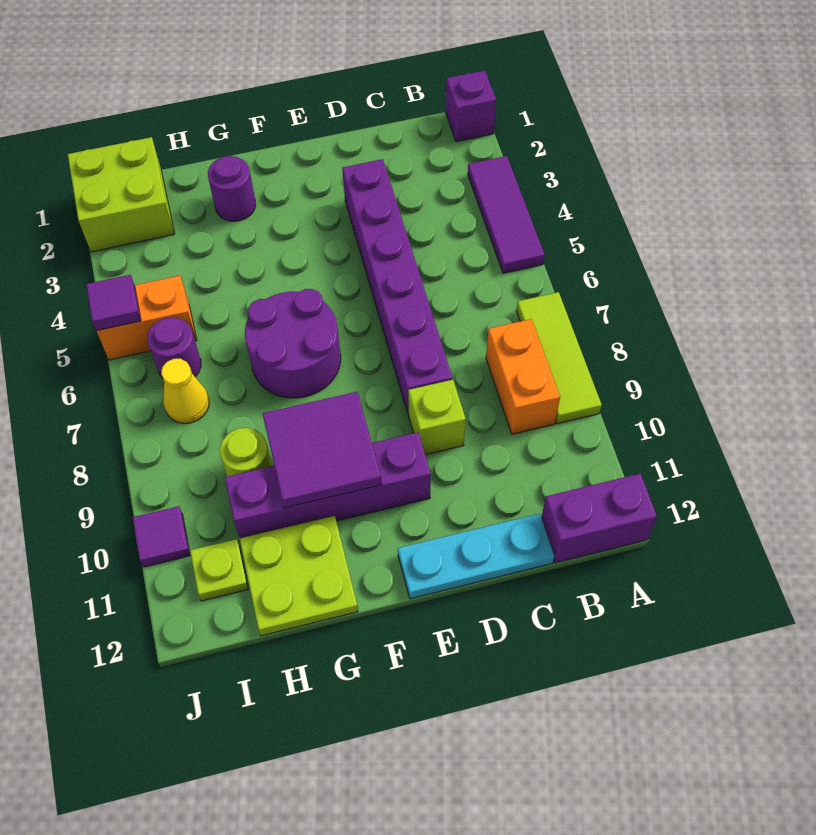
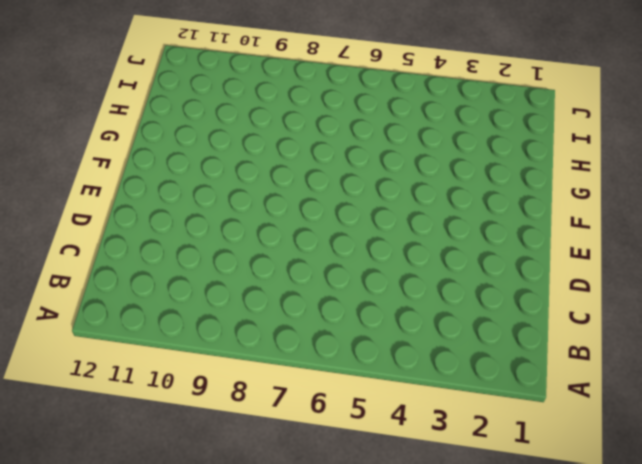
none -> purple 1x1 brick [446,70,496,142]
none -> purple 1x3 tile [468,156,544,273]
none -> lime 1x3 tile [516,292,602,424]

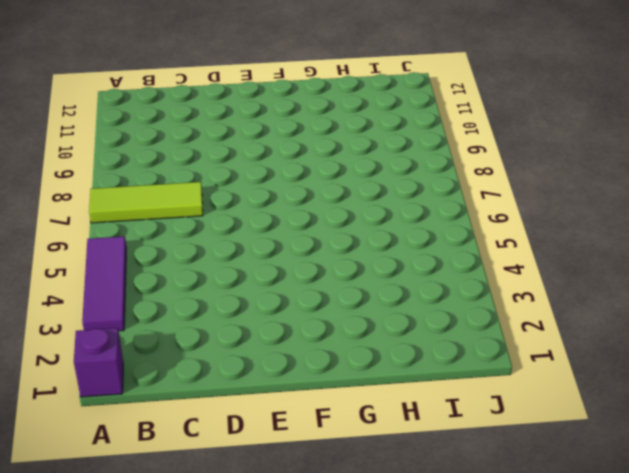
lime 1x3 tile [89,182,203,223] -> lime 1x3 tile turned to [516,292,602,424]
none -> purple 1x2 brick [541,474,657,563]
none -> orange 1x2 brick [486,319,560,434]
none -> cyan 1x3 plate [398,514,554,599]

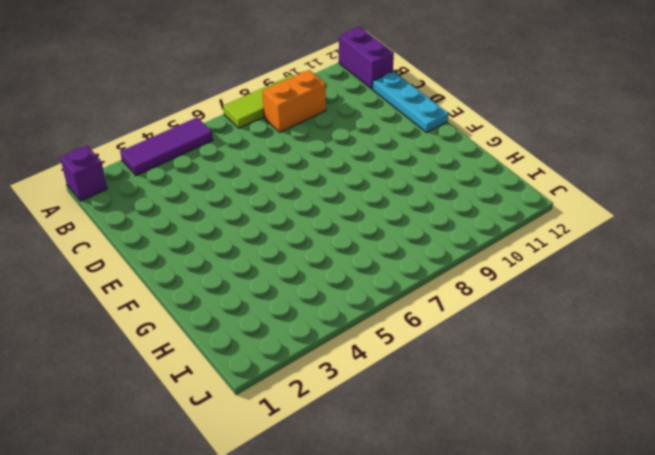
none -> purple 1x6 brick [342,159,452,415]
none -> lime 1x1 brick [408,380,466,455]
none -> purple 1x4 brick [225,432,431,538]

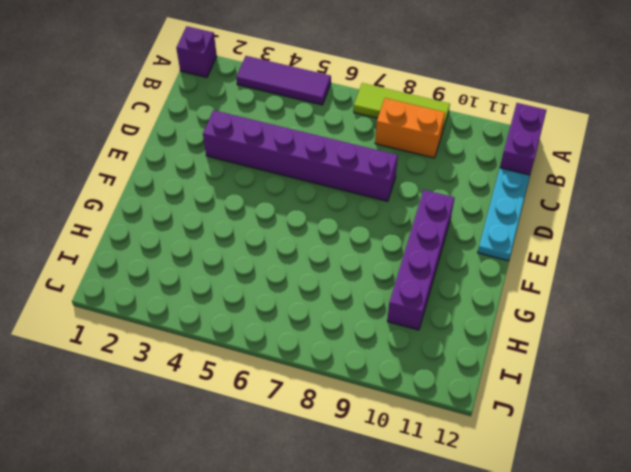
none -> lime 1x1 brick [408,380,466,455]
none -> purple 2x2 round brick [245,289,341,398]
none -> purple 1x1 round brick [208,156,256,221]

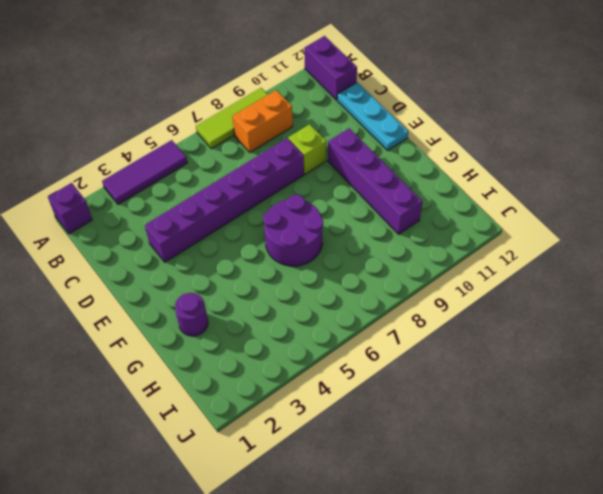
none -> lime 2x2 plate [240,516,358,636]
none -> lime 1x1 round brick [220,428,272,477]
none -> lime 2x2 brick [68,137,174,252]

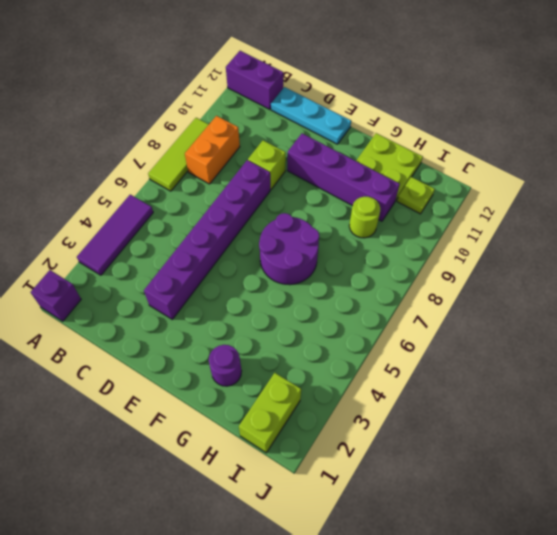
lime 1x2 brick [239,373,301,453] -> lime 2x2 brick [68,137,174,252]
none -> orange 1x2 brick [97,276,197,360]
none -> purple 1x1 round brick [147,317,201,377]
none -> yellow 1x1 cone [161,359,209,423]

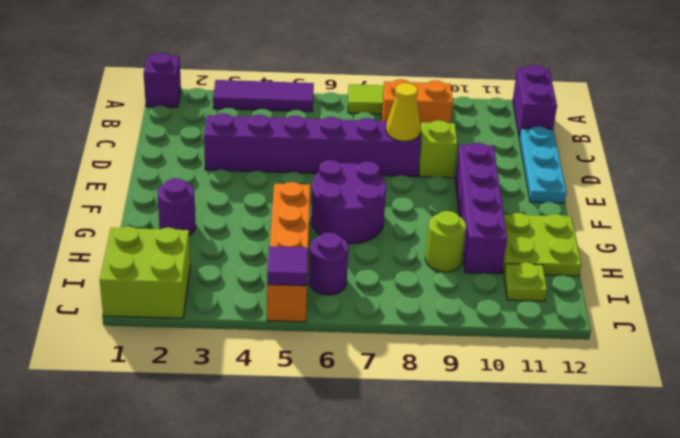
yellow 1x1 cone [386,83,421,141] -> yellow 1x1 cone moved to [161,359,209,423]
orange 1x4 brick [267,182,310,322] -> orange 1x2 brick [97,276,197,360]
none -> purple 1x1 tile [133,506,190,567]
none -> purple 2x2 tile [262,392,381,508]

